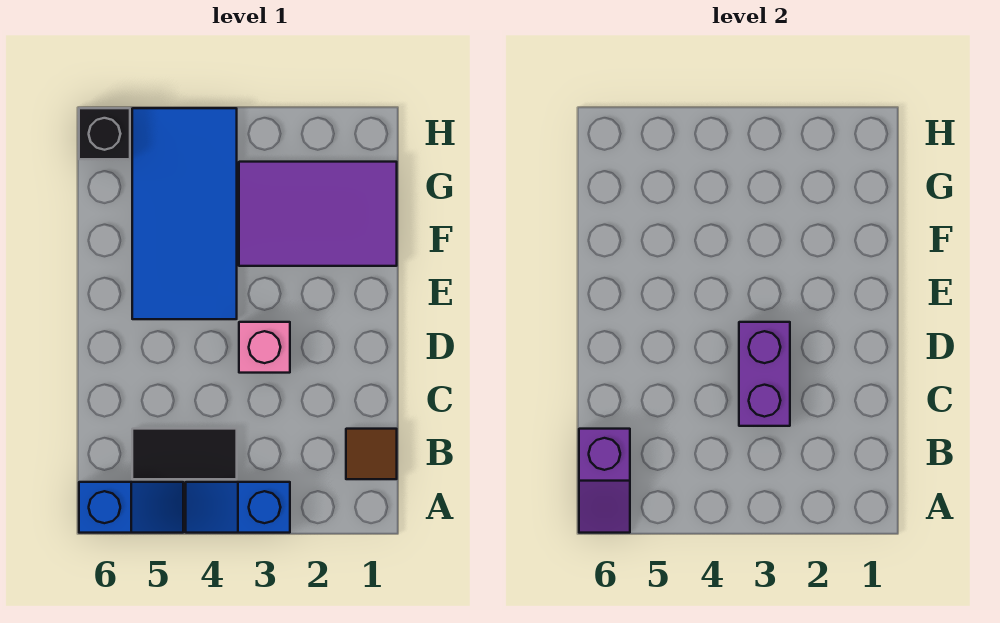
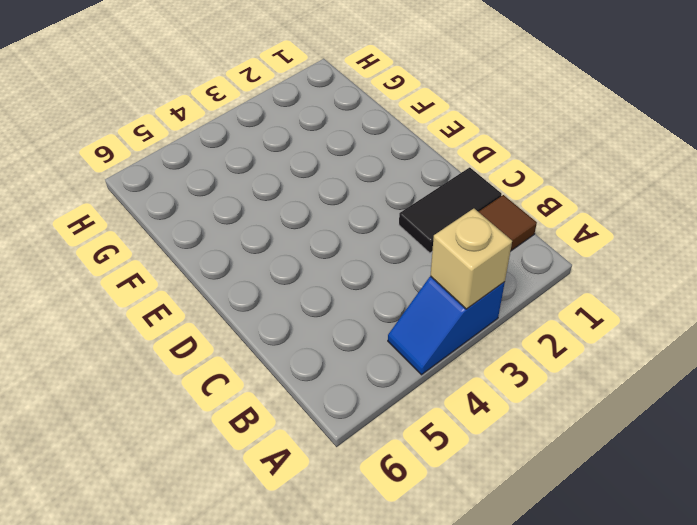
tan 1x1 brick [430,209,512,309] -> none
black 1x2 tile [399,167,502,253] -> black 1x2 tile moved to [132,429,237,479]
none -> blue 1x2 slope [79,482,183,533]
none -> pink 1x1 brick [239,322,290,373]

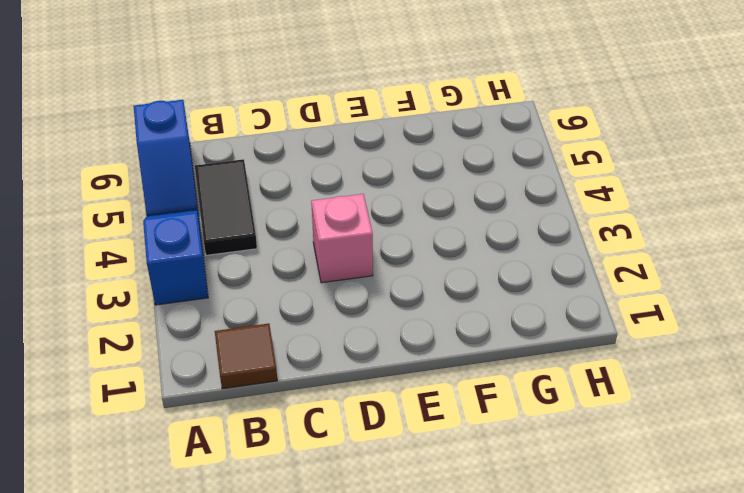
none -> blue 2x4 tile [132,108,237,319]
none -> purple 2x3 tile [239,162,397,266]

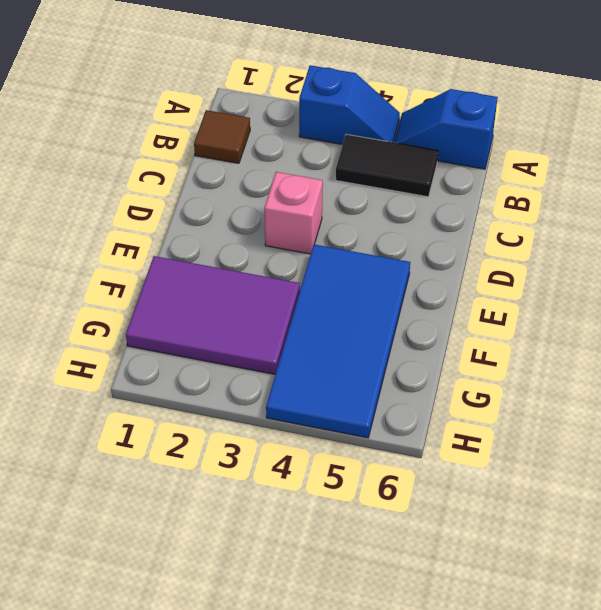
none -> black 1x1 brick [79,108,130,159]
none -> purple 1x2 slope [579,429,630,533]

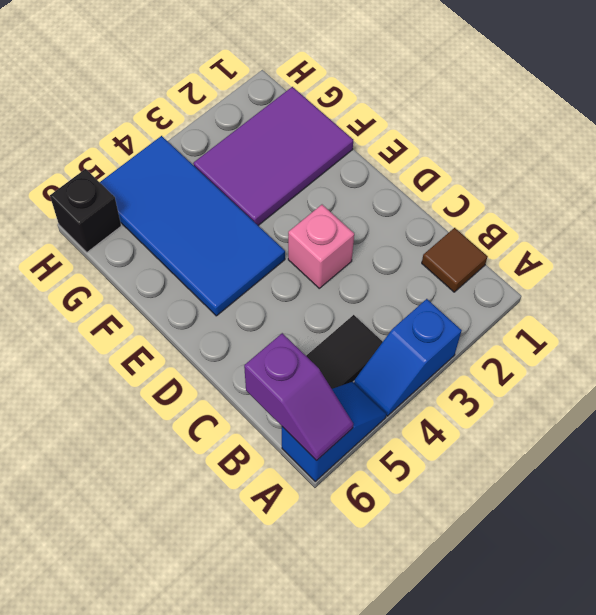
none -> purple 1x2 brick [739,322,790,426]

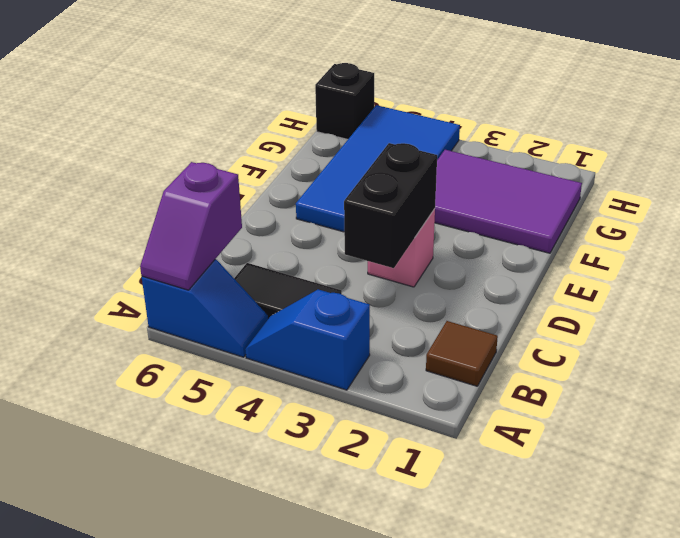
black 1x2 brick [344,143,437,268] -> purple 1x2 brick [739,322,790,426]

